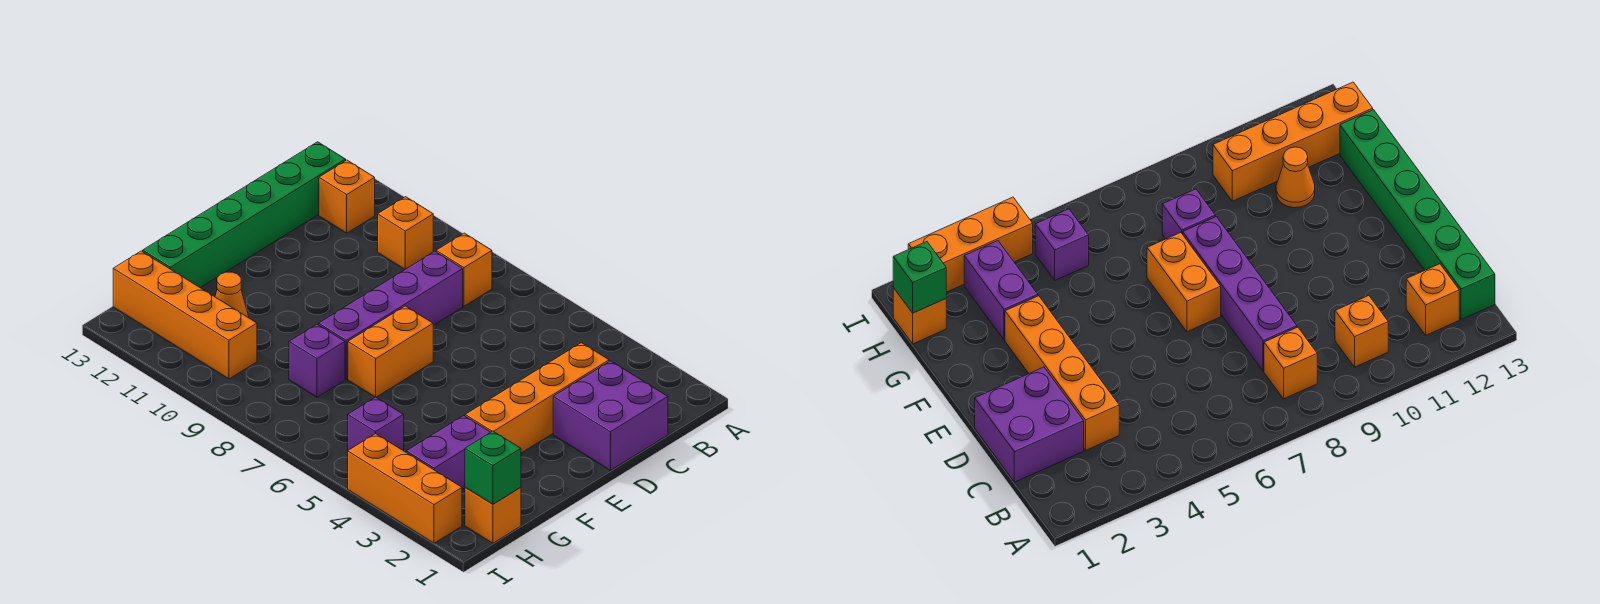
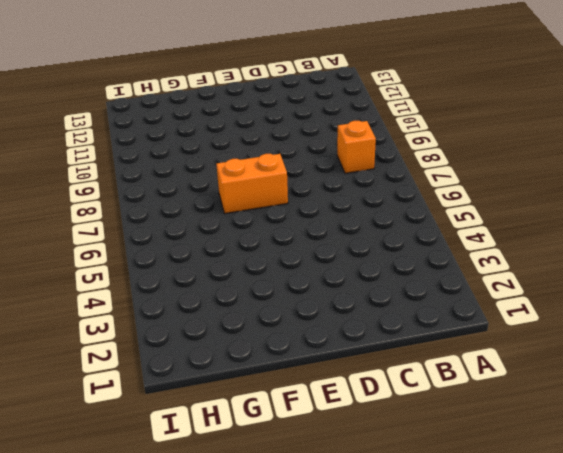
none -> orange 1x1 brick [378,197,433,269]
none -> orange 1x1 brick [319,160,375,233]
none -> green 1x6 brick [143,142,346,288]

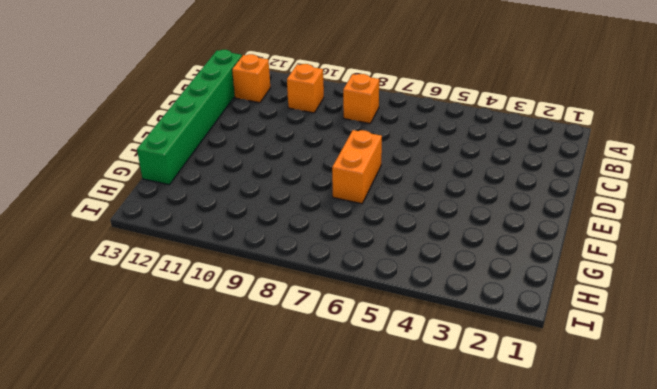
none -> purple 2x2 brick [553,361,668,470]
none -> orange 1x4 brick [465,343,609,453]
none -> purple 1x4 brick [319,251,463,379]

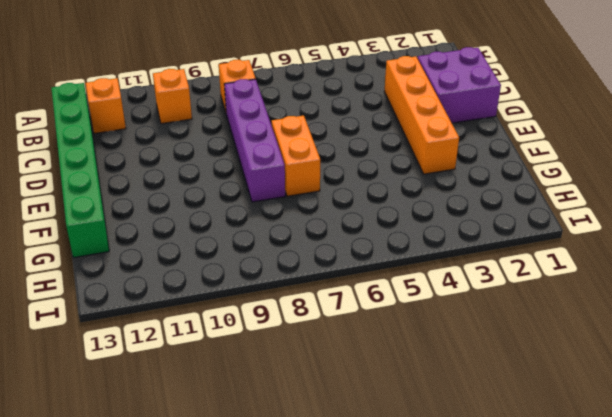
none -> purple 1x2 brick [406,415,491,489]
none -> purple 1x1 brick [289,324,345,397]
none -> orange 1x1 cone [215,272,249,318]

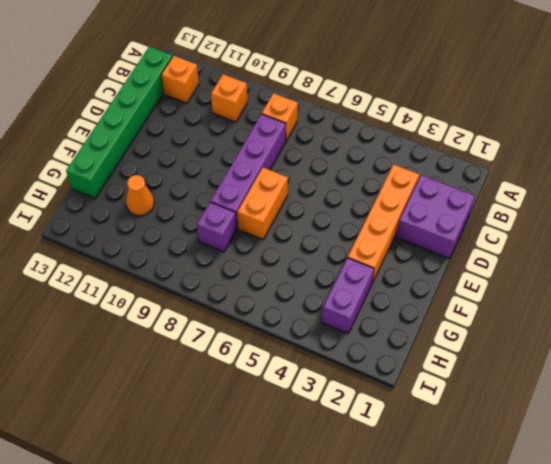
none -> orange 1x1 brick [465,487,521,543]
none -> purple 1x1 brick [348,397,404,451]
none -> orange 1x4 brick [113,251,257,379]

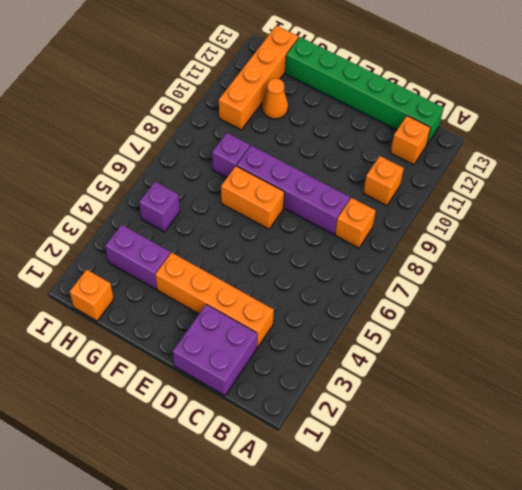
none -> orange 1x3 brick [348,434,462,543]
none -> green 1x1 brick [465,431,521,504]

